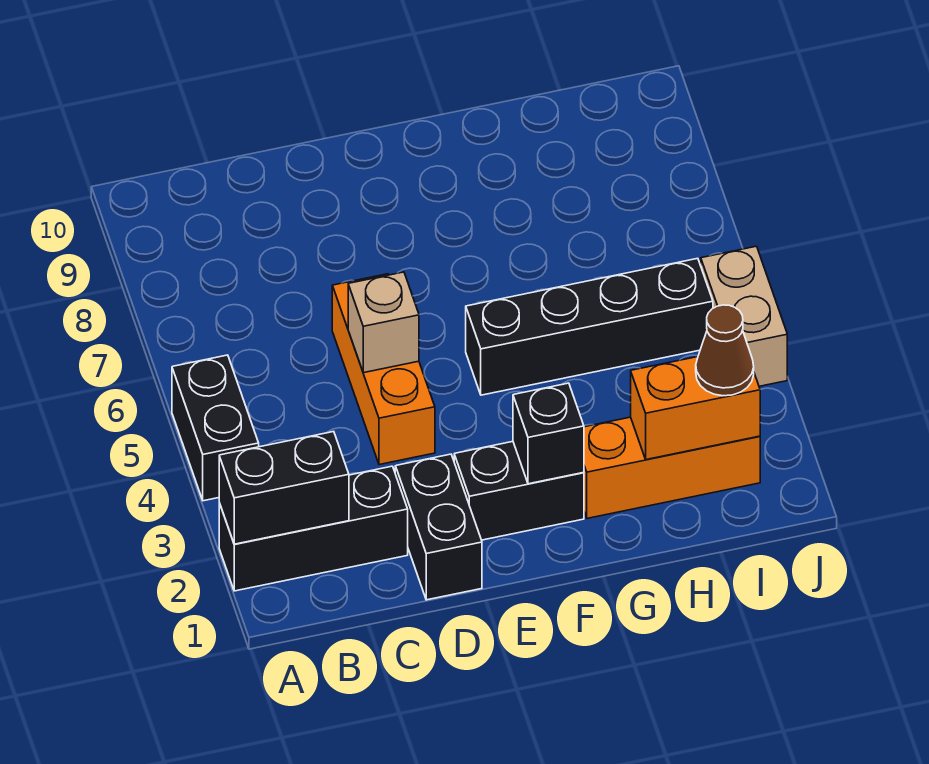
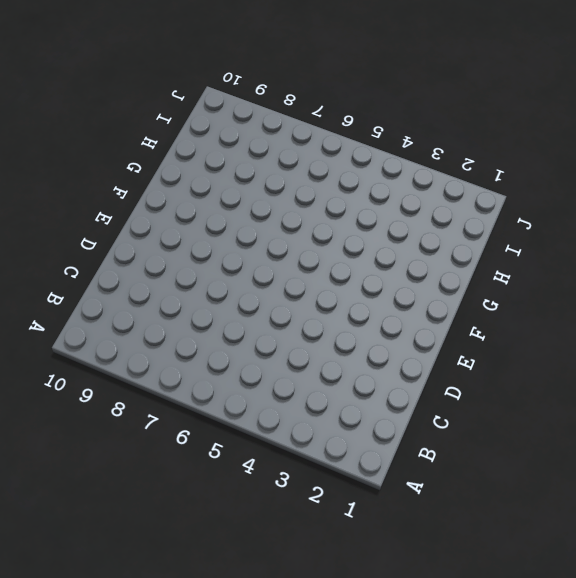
none -> black 1x3 brick [219,466,408,591]
none -> black 1x2 brick [172,355,259,501]
none -> black 1x2 brick [395,454,482,600]

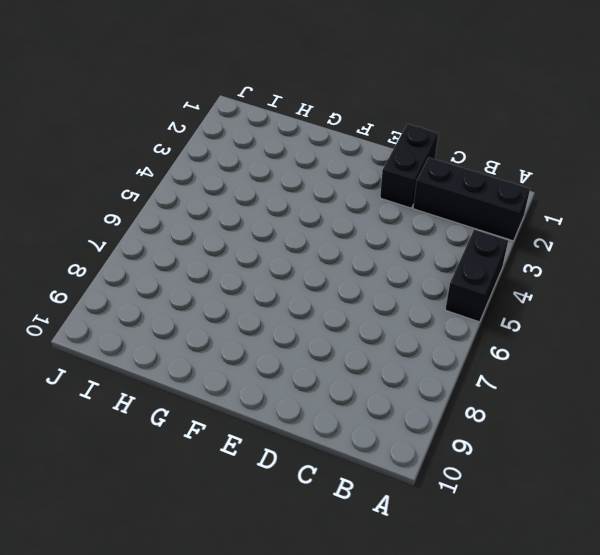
none -> orange 1x3 brick [332,274,435,465]
none -> black 1x2 brick [454,442,584,540]
none -> black 1x4 brick [466,258,713,395]

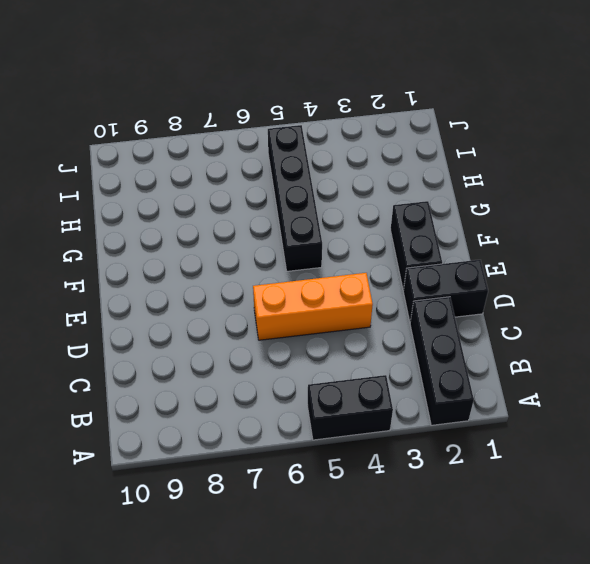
none -> orange 1x3 brick [584,417,760,518]
none -> tan 1x2 brick [701,246,787,386]
none -> black 1x2 brick [219,432,349,544]

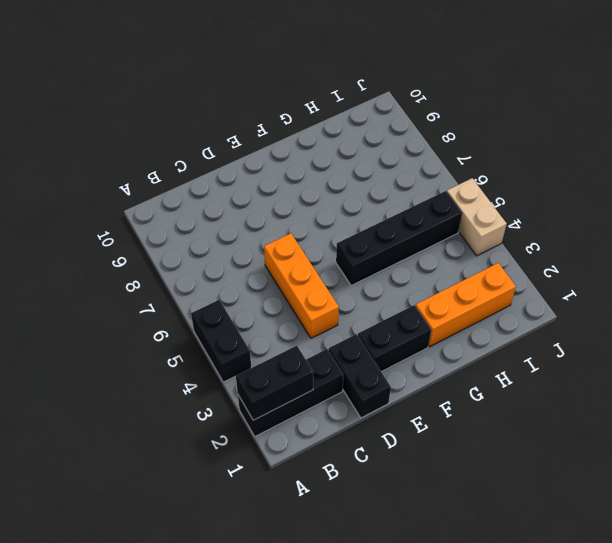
none -> tan 1x1 brick [348,272,419,373]
none -> black 1x1 brick [513,383,584,484]
none -> orange 1x2 brick [631,357,760,460]

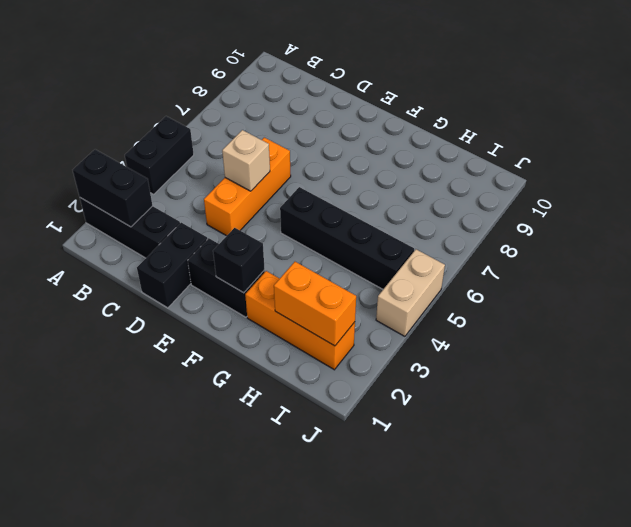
none -> brown 1x1 cone [696,305,754,396]

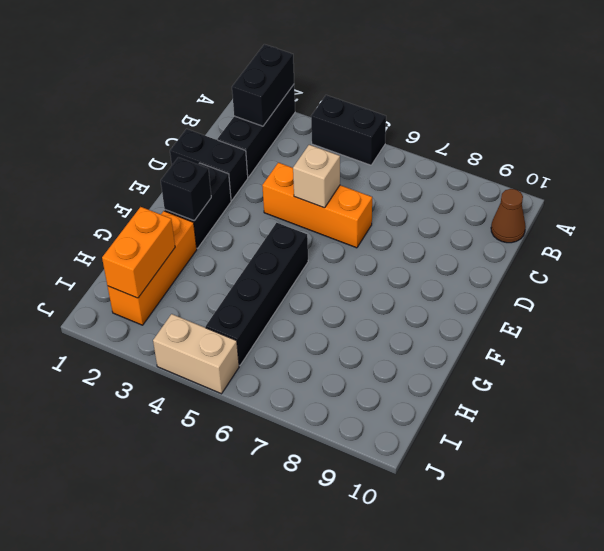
brown 1x1 cone [491,189,526,243] -> brown 1x1 cone moved to [696,305,754,396]

